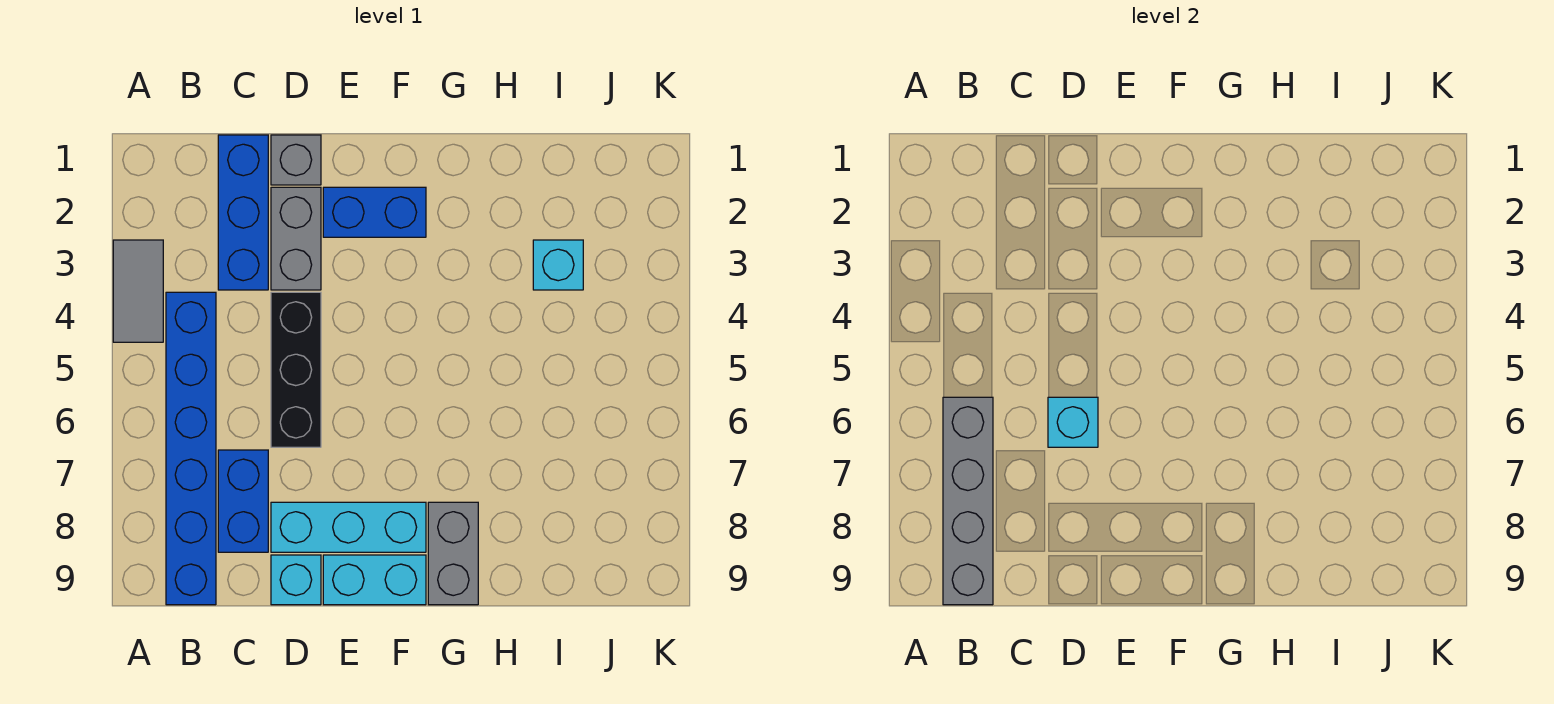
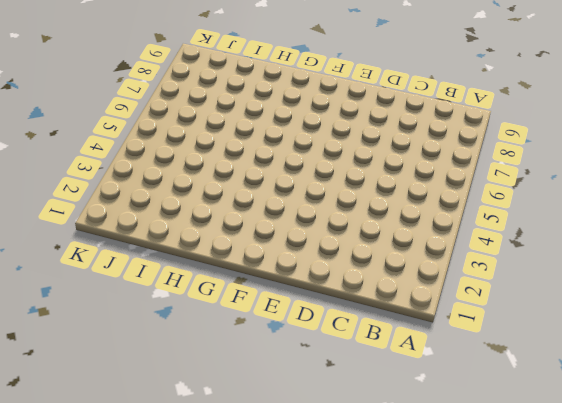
none -> grey 1x2 tile [113,240,163,342]
none -> blue 1x6 brick [166,292,216,605]
none -> blue 1x3 brick [218,135,268,290]

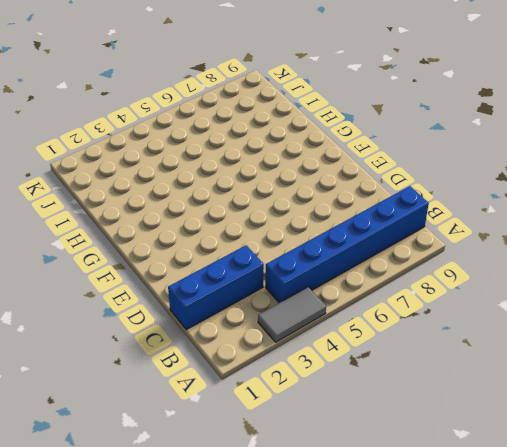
none -> blue 1x2 brick [218,450,268,552]
none -> grey 1x1 brick [271,135,321,185]
none -> grey 1x2 brick [271,187,321,290]

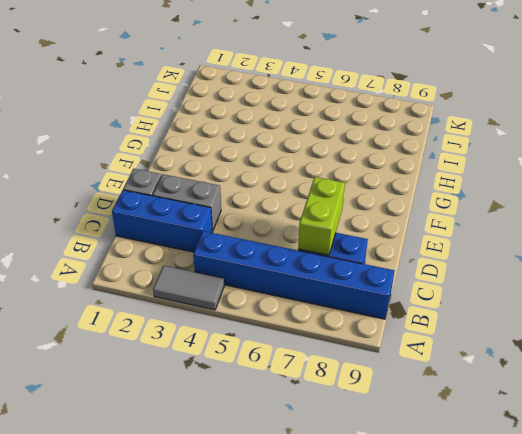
lime 1x2 brick [298,177,345,255] -> none
none -> black 1x3 brick [271,292,321,447]
none -> cyan 1x3 brick [271,502,426,552]
none -> cyan 1x1 brick [271,555,321,605]

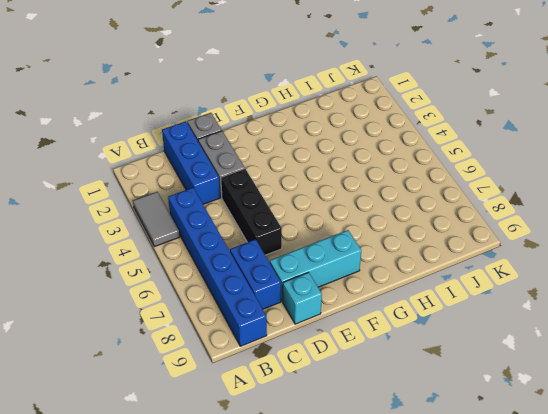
none -> blue 1x2 brick [323,187,426,237]
none -> cyan 1x2 brick [323,555,426,605]
none -> grey 1x2 brick [428,502,478,605]

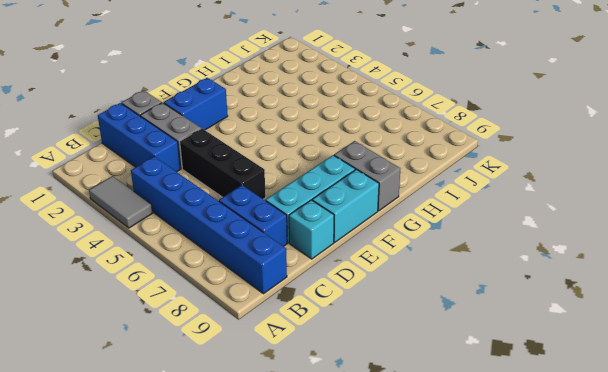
none -> cyan 1x1 brick [533,240,583,290]
none -> grey 1x4 brick [943,397,993,605]
none -> cyan 1x1 brick [1048,397,1098,447]

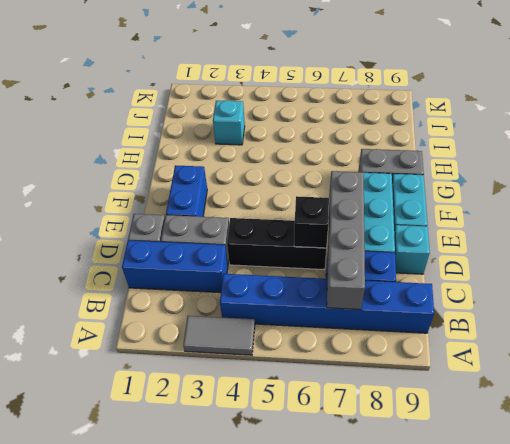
grey 1x4 brick [327,171,365,310] -> grey 1x4 brick turned to [943,397,993,605]
black 1x1 brick [294,196,329,248] -> cyan 1x1 brick [1048,397,1098,447]

